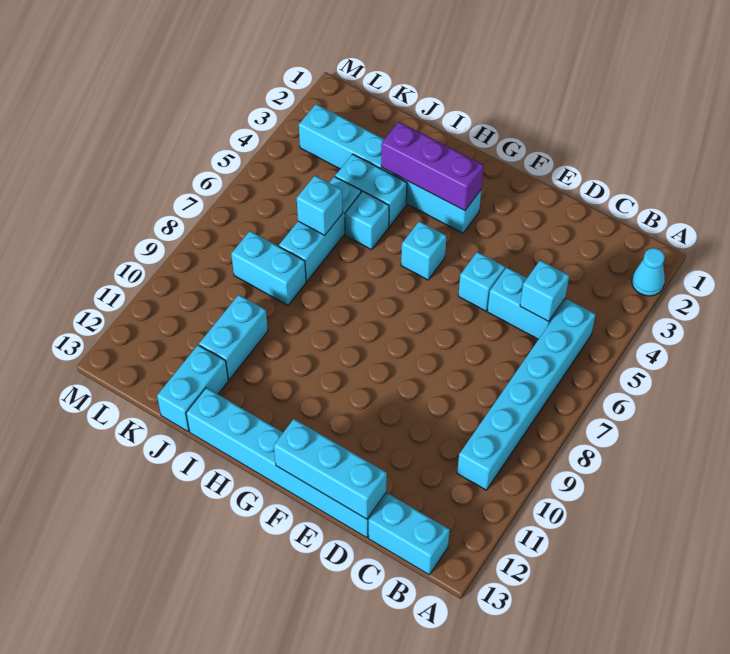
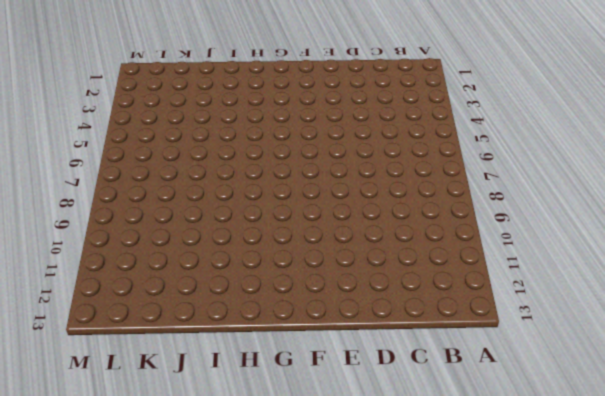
none -> cyan 1x1 cone [632,248,665,296]
none -> cyan 1x6 brick [457,299,596,490]
none -> cyan 1x2 brick [368,494,450,575]

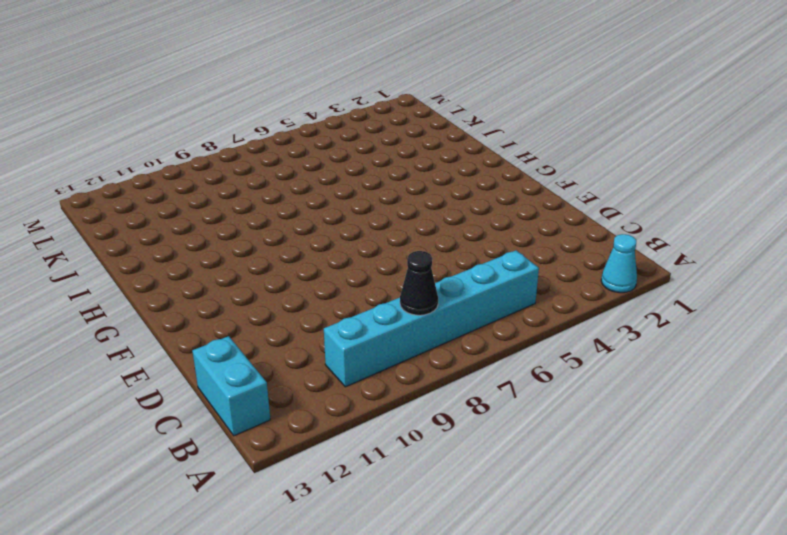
black 1x1 cone [400,251,438,315] -> none
none -> cyan 1x2 brick [487,268,565,339]
none -> cyan 1x6 brick [186,388,386,538]
none -> cyan 1x1 brick [458,252,505,311]

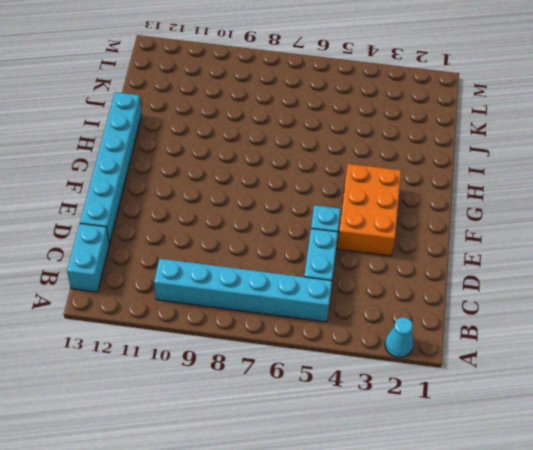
orange 2x3 brick [337,164,401,256] -> cyan 1x6 brick [299,104,481,233]
none -> cyan 1x1 brick [401,221,446,280]
none -> cyan 1x2 brick [335,154,407,227]
none -> cyan 1x1 brick [345,191,389,250]

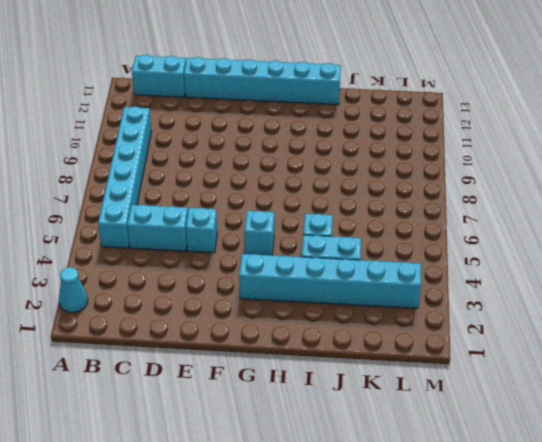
none -> cyan 1x3 brick [279,177,361,281]
none -> cyan 1x2 brick [231,231,306,305]
none -> cyan 1x2 brick [199,295,268,380]

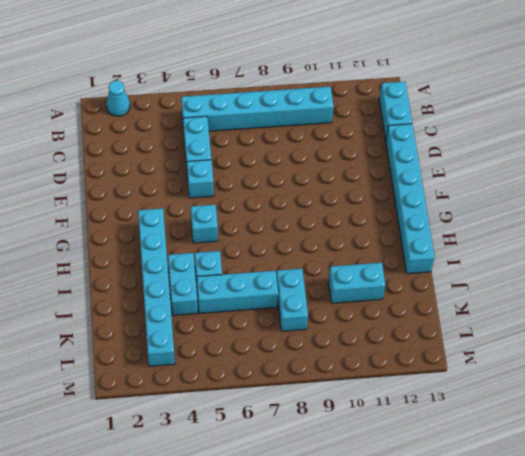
none -> cyan 1x2 brick [157,345,228,432]
none -> cyan 1x1 brick [520,260,569,322]
none -> cyan 1x3 brick [274,419,387,519]

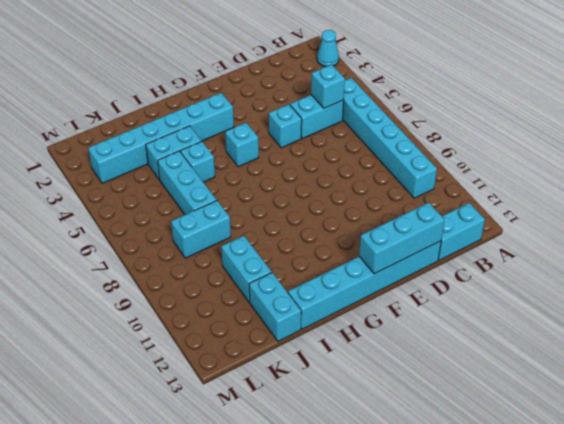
none -> purple 1x3 brick [381,122,484,211]
none -> cyan 1x1 brick [297,176,343,235]

